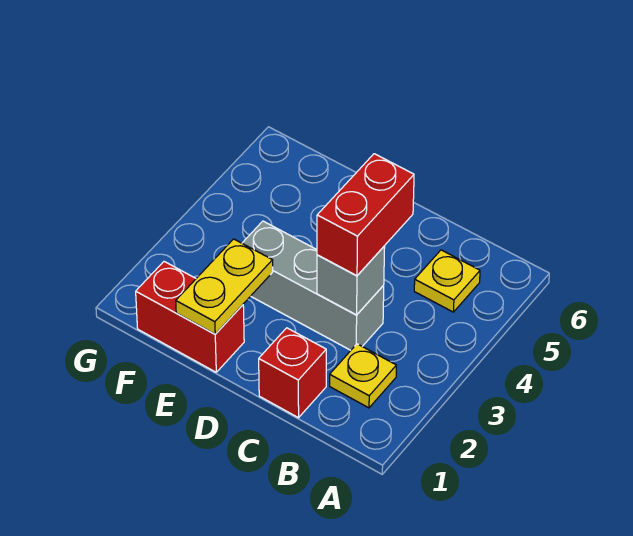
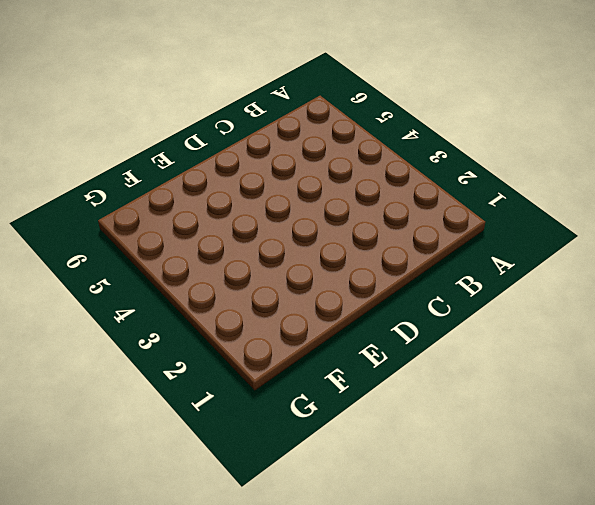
none -> yellow 1x1 plate [330,344,396,408]
none -> yellow 1x1 plate [414,250,480,312]

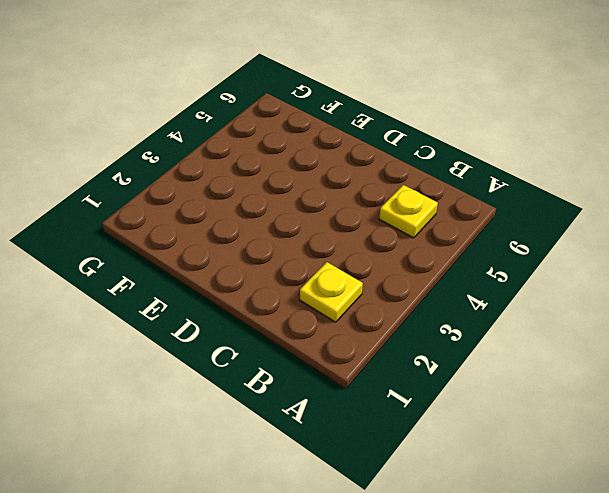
none -> red 1x1 brick [259,328,326,418]
none -> grey 1x3 brick [242,221,384,350]

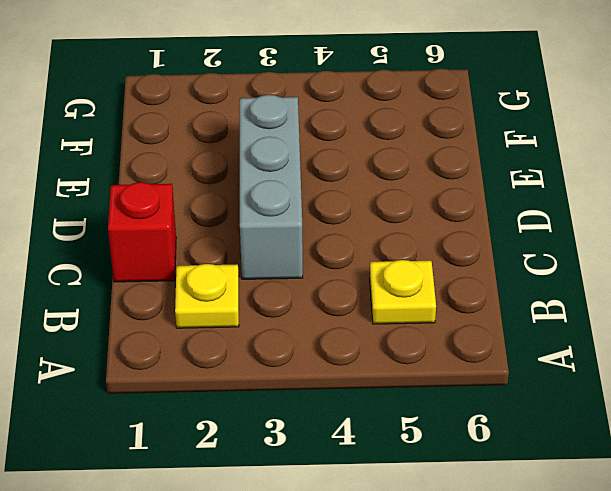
none -> red 1x2 brick [136,262,244,372]
none -> grey 1x1 brick [317,246,385,315]

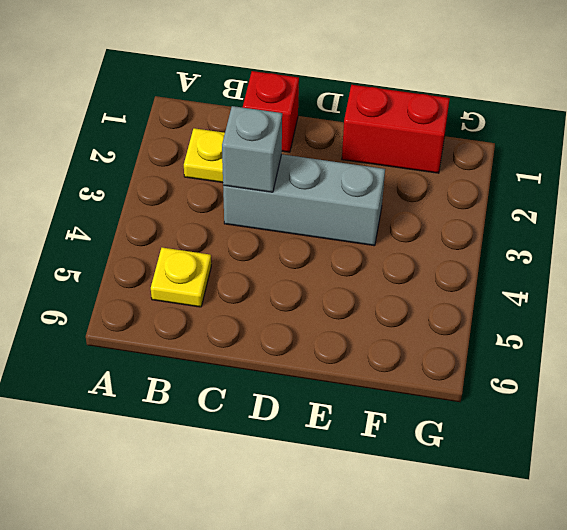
none -> yellow 1x2 plate [176,239,273,334]
none -> red 1x2 brick [317,154,414,276]

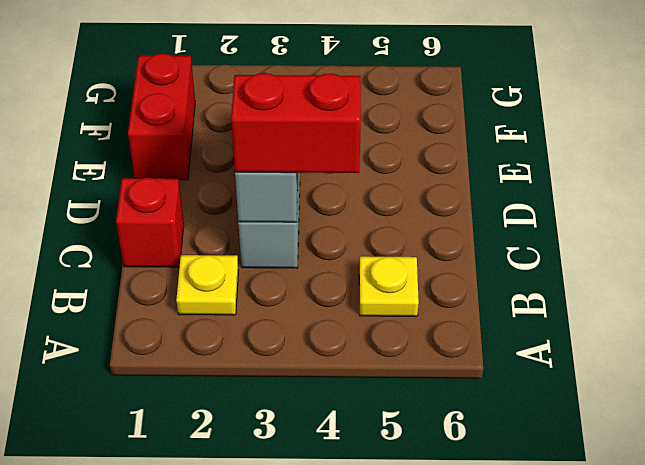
none -> yellow 1x2 plate [176,239,273,334]

